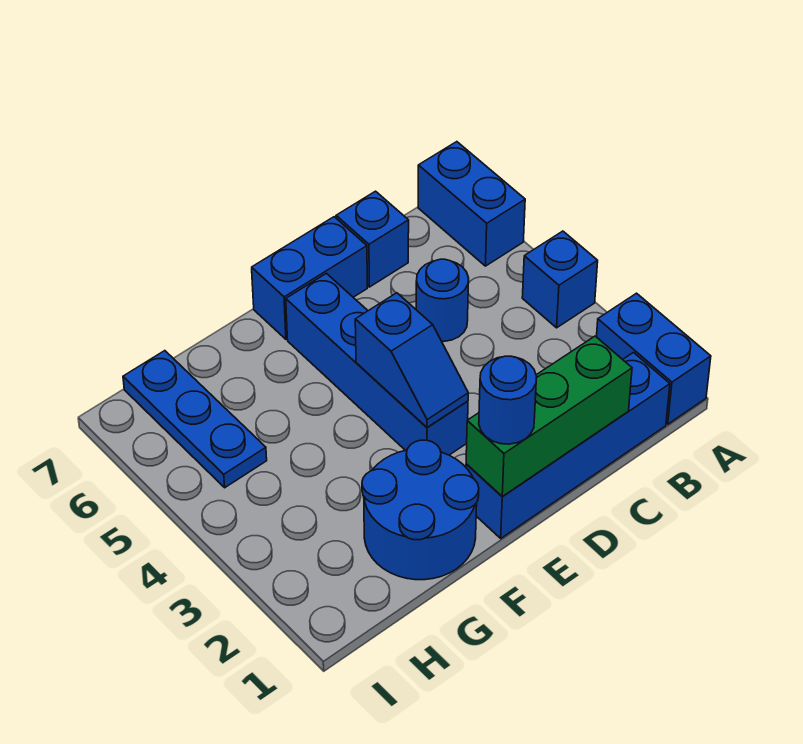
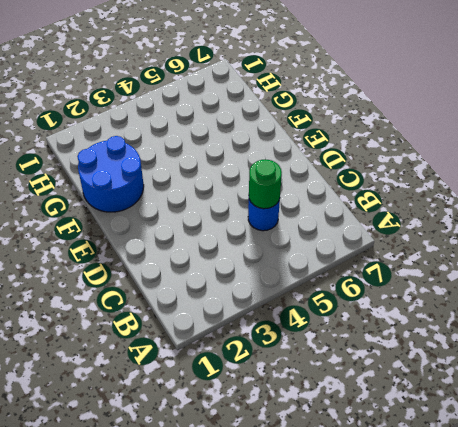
green 1x1 round brick [249,160,282,209] -> none
none -> blue 1x2 brick [597,293,711,424]
none -> blue 1x1 brick [522,231,598,328]
none -> blue 1x2 brick [418,142,525,266]

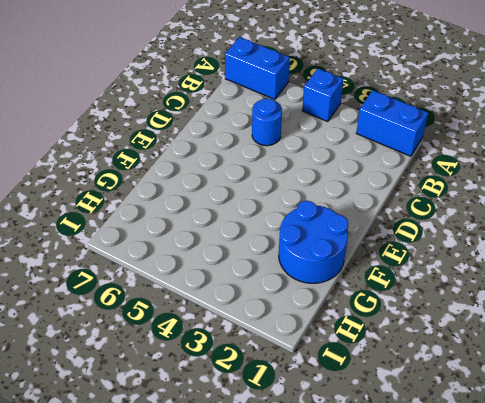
none -> blue 1x4 brick [466,353,670,538]
none -> blue 1x1 brick [336,191,409,287]
none -> blue 1x2 brick [252,217,367,339]

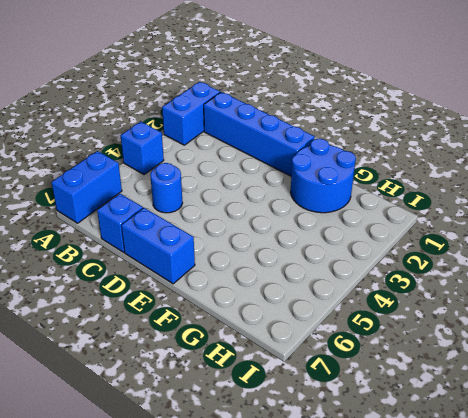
none -> blue 1x4 brick [286,273,468,455]
none -> blue 1x3 plate [123,351,267,488]
none -> green 1x3 brick [466,336,632,497]

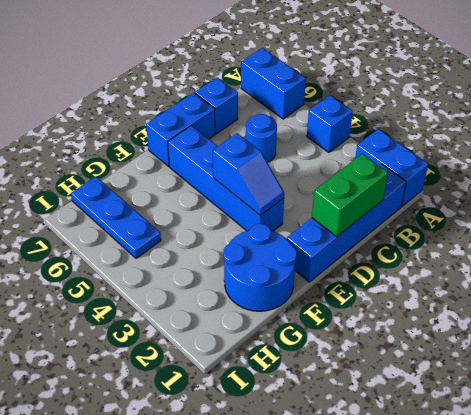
green 1x2 brick [312,154,388,237] -> green 1x3 brick [466,336,632,497]
none -> blue 1x1 round brick [479,356,537,444]

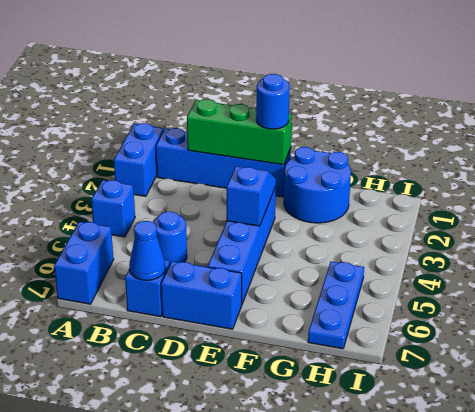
blue 1x1 cone [129,221,165,280] -> none

